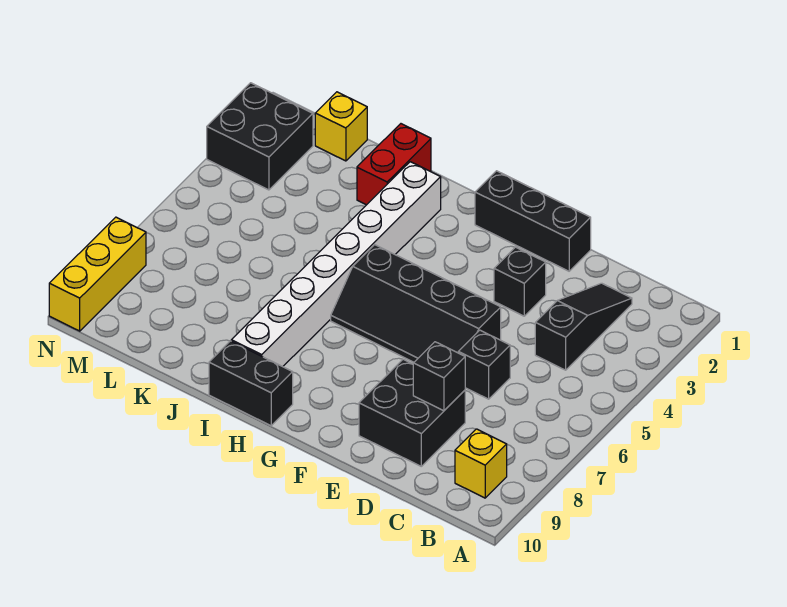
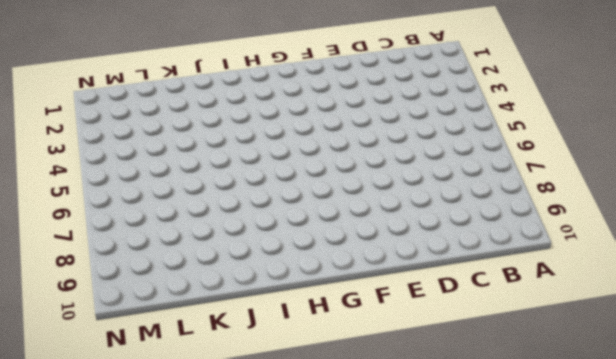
none -> yellow 1x1 brick [455,429,507,498]
none -> black 1x3 slope [535,283,632,370]
none -> black 1x1 brick [458,330,510,399]

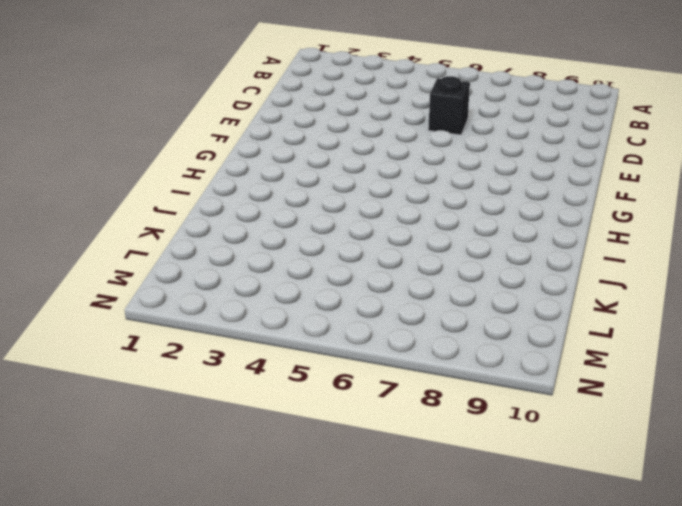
none -> yellow 1x1 brick [455,429,507,498]
none -> black 1x3 slope [535,283,632,370]
none -> black 2x2 brick [359,359,465,466]

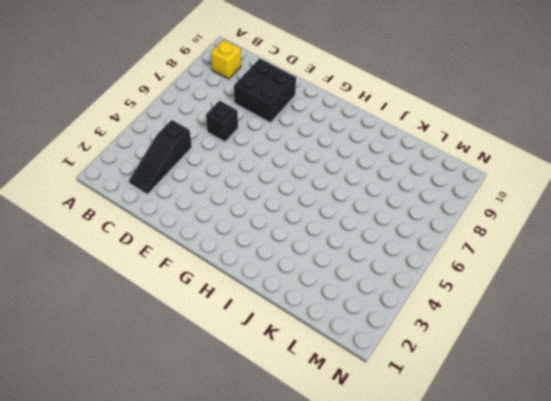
none -> black 1x3 brick [475,171,591,271]
none -> black 1x1 brick [494,247,546,316]
none -> black 2x4 slope [331,245,501,362]

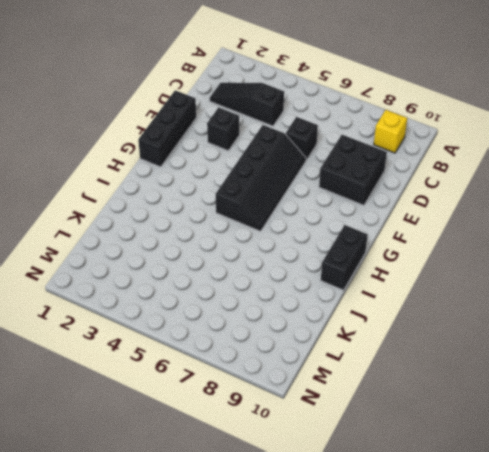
none -> white 1x8 brick [231,162,441,367]
none -> red 1x2 brick [357,124,431,205]
none -> yellow 1x1 brick [315,92,367,161]

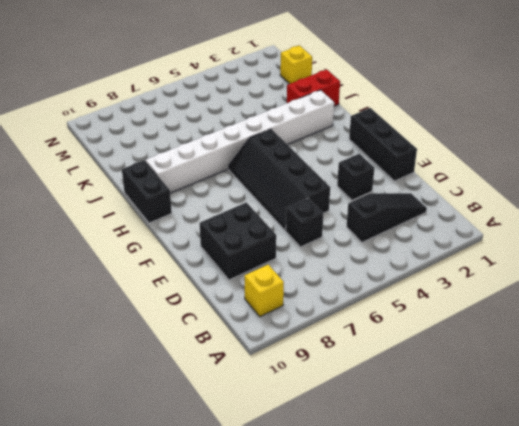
none -> black 2x2 brick [207,83,313,190]
none -> yellow 1x3 brick [49,217,146,331]
none -> black 1x1 brick [413,342,465,411]

